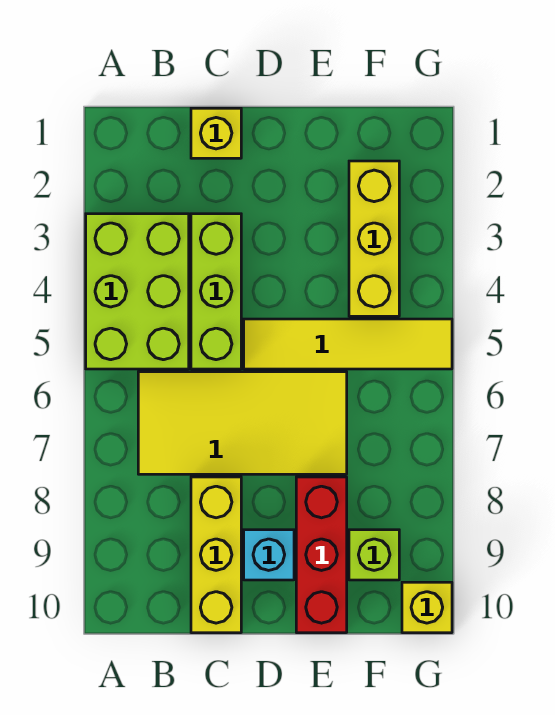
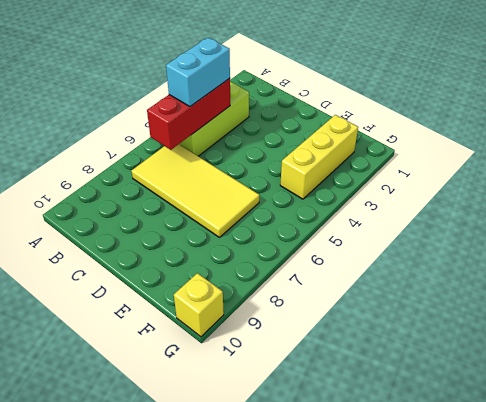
red 1x3 brick [147,78,230,150] -> red 1x3 brick moved to [296,477,347,633]
cyan 1x2 brick [166,38,230,107] -> none
none -> yellow 1x1 brick [191,108,241,158]
none -> lime 1x3 brick [191,214,241,369]

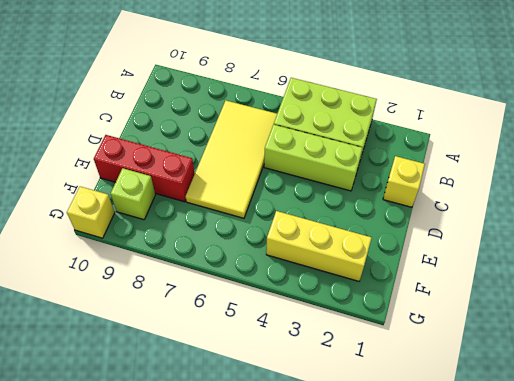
none -> yellow 1x3 brick [191,477,241,633]
none -> yellow 1x4 tile [244,319,452,369]

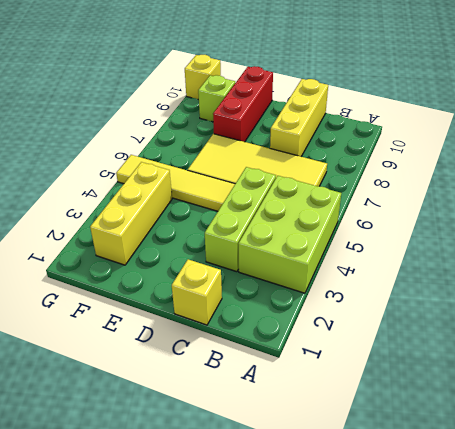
none -> cyan 1x1 brick [244,530,294,580]

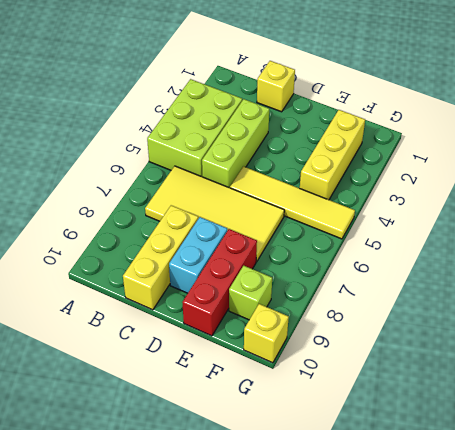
cyan 1x2 brick [169,217,227,293] -> cyan 1x1 brick [244,530,294,580]

